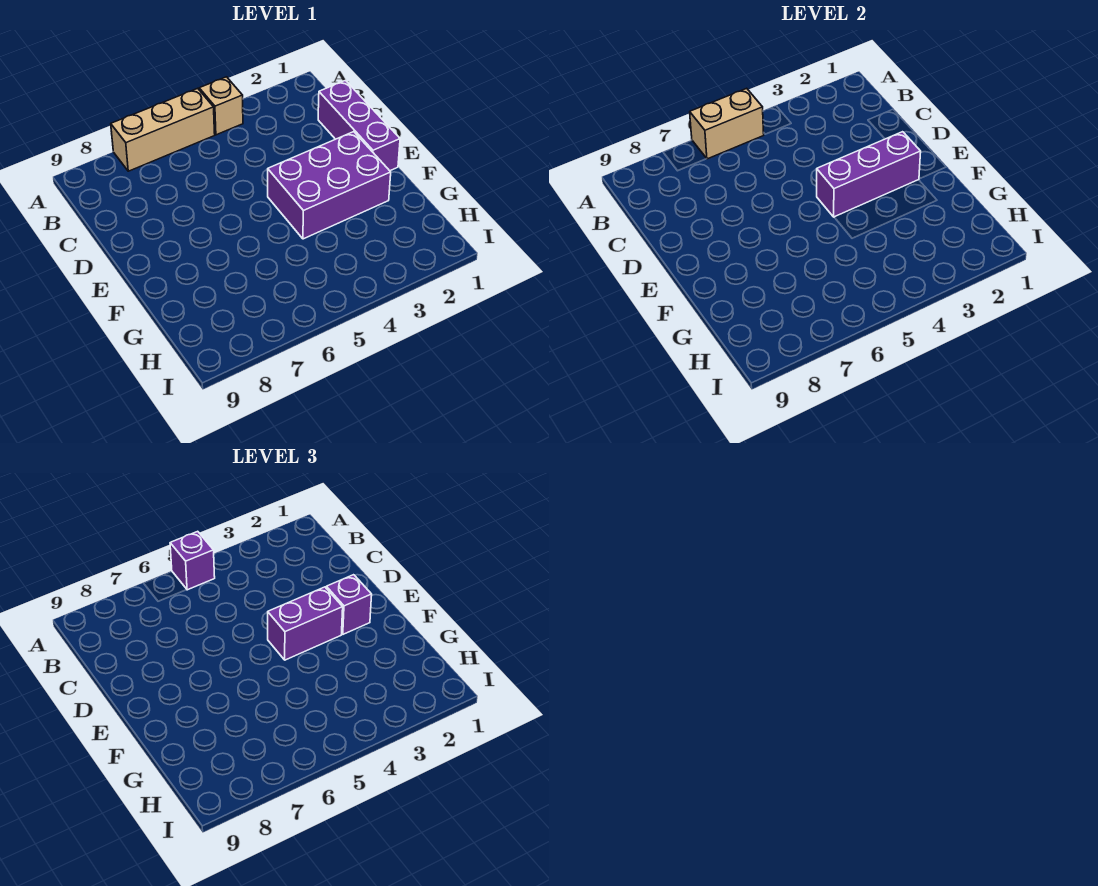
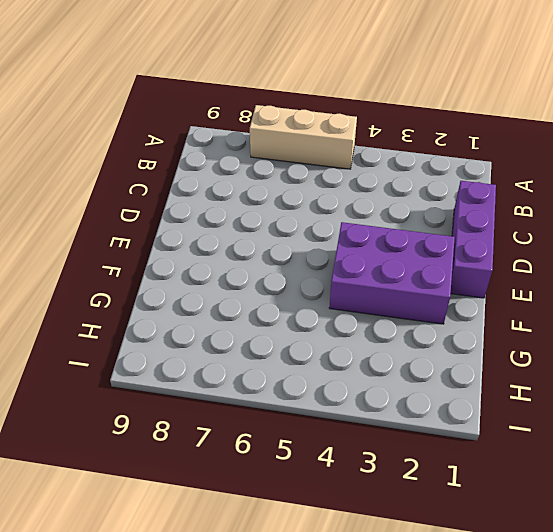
none -> tan 1x1 brick [199,77,243,135]
none -> tan 1x2 brick [690,88,764,159]

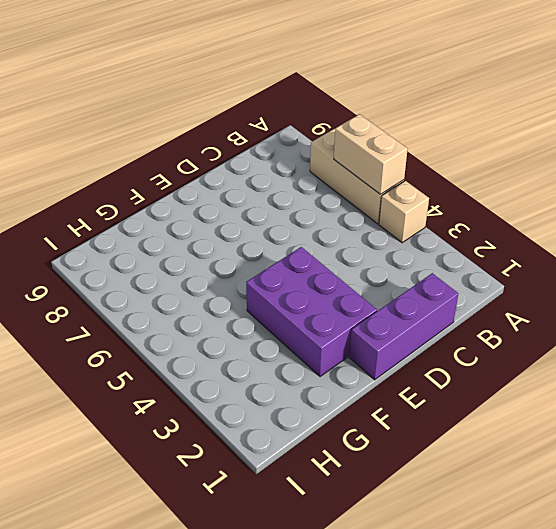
none -> purple 1x3 brick [817,132,921,217]
none -> purple 1x1 brick [170,531,215,590]

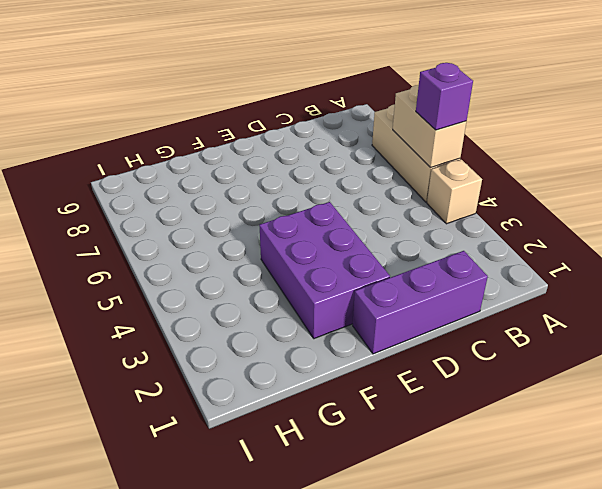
none -> purple 1x3 brick [817,132,921,217]
none -> purple 1x1 brick [326,575,372,634]

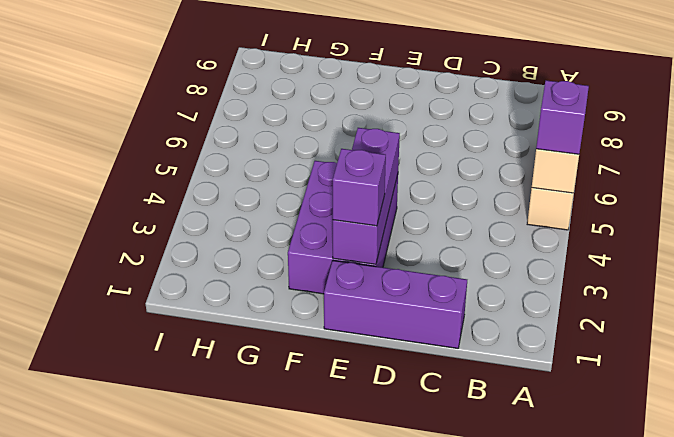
none -> tan 1x1 brick [199,77,243,135]
none -> purple 1x2 brick [268,587,343,660]

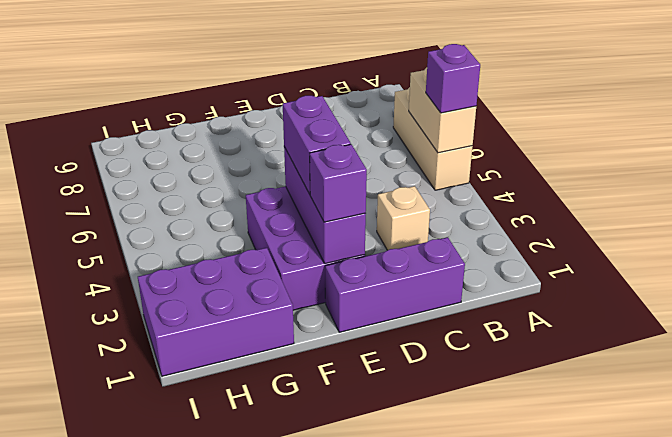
tan 1x1 brick [377,186,430,250] -> tan 1x1 brick moved to [199,77,243,135]
purple 2x3 brick [138,248,294,376] -> none

